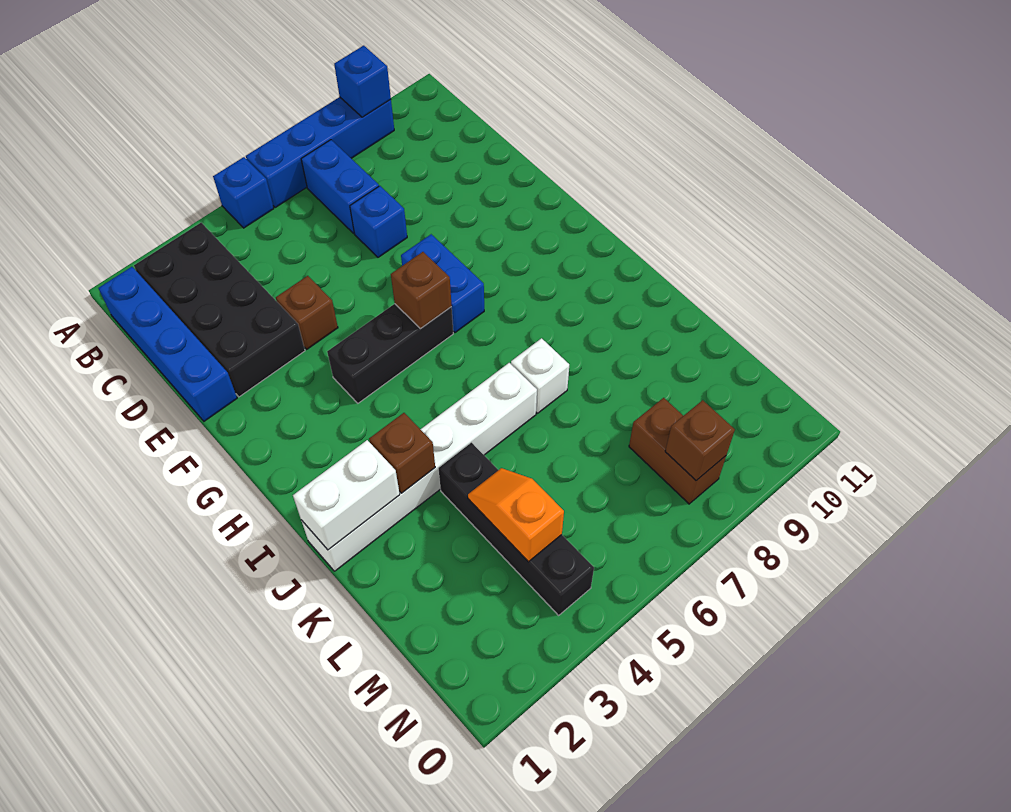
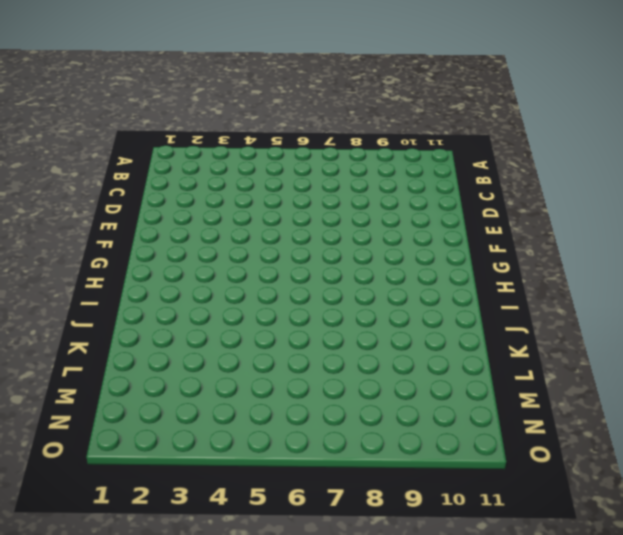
none -> blue 1x1 brick [213,157,274,228]
none -> blue 1x4 brick [246,97,394,207]
none -> blue 1x4 brick [98,267,237,421]

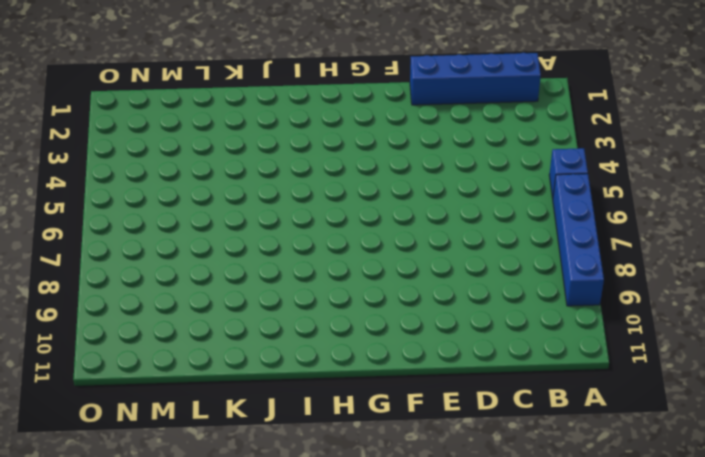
none -> black 2x4 brick [134,223,305,397]
none -> blue 1x2 brick [301,140,379,233]
none -> blue 1x1 brick [350,186,407,257]

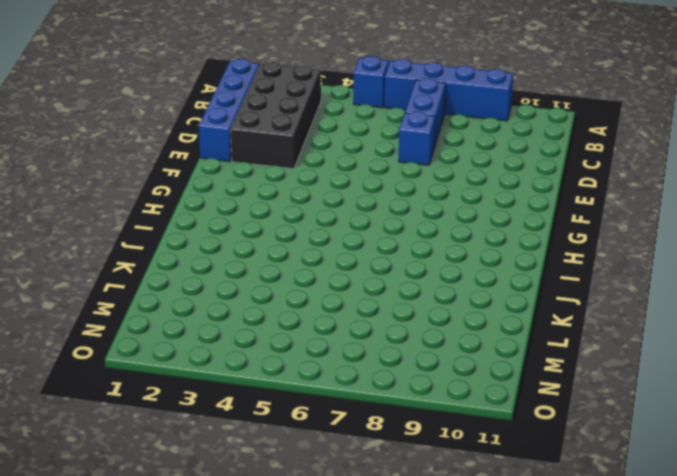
none -> brown 1x1 brick [276,276,338,349]
none -> blue 1x2 brick [401,234,484,333]
none -> black 1x3 brick [327,304,453,403]

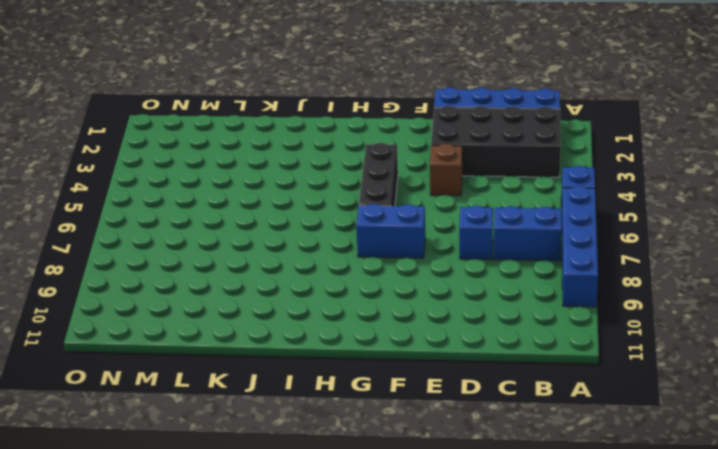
none -> white 1x6 brick [301,363,537,571]
none -> white 1x1 brick [511,338,569,413]
none -> black 1x4 brick [439,443,594,615]

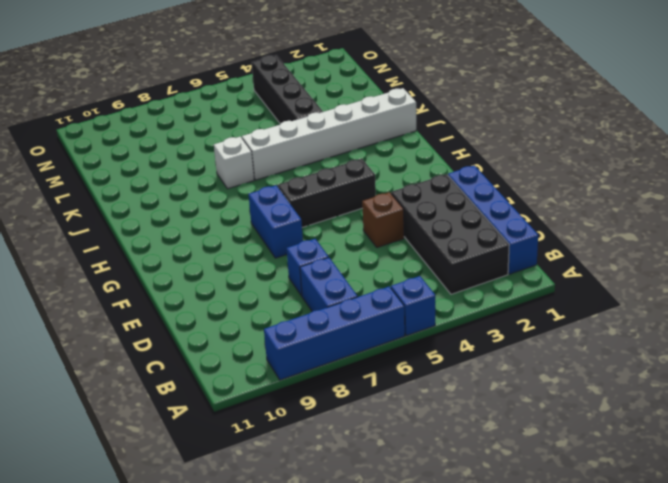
none -> brown 1x2 brick [629,398,726,504]
none -> blue 1x1 brick [334,46,391,117]
none -> brown 1x1 brick [391,252,452,329]

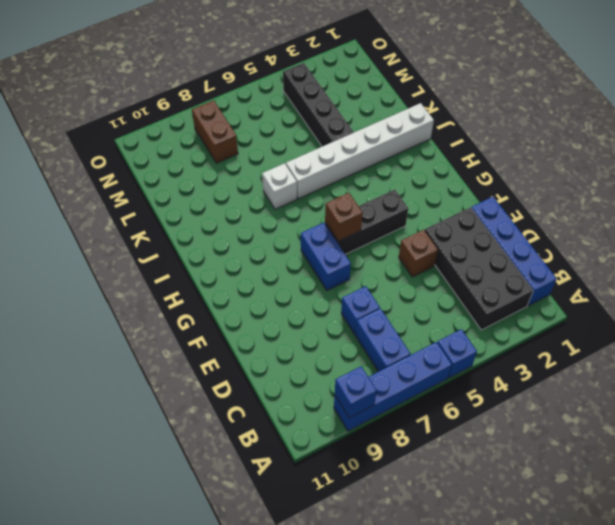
none -> white 1x2 brick [293,440,400,550]
none -> brown 1x1 brick [369,413,435,493]
none -> orange 1x2 slope [468,468,564,562]

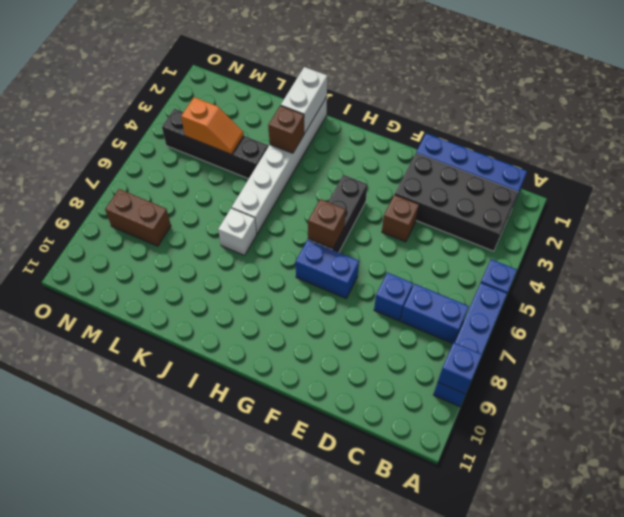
none -> brown 1x1 brick [665,400,735,481]

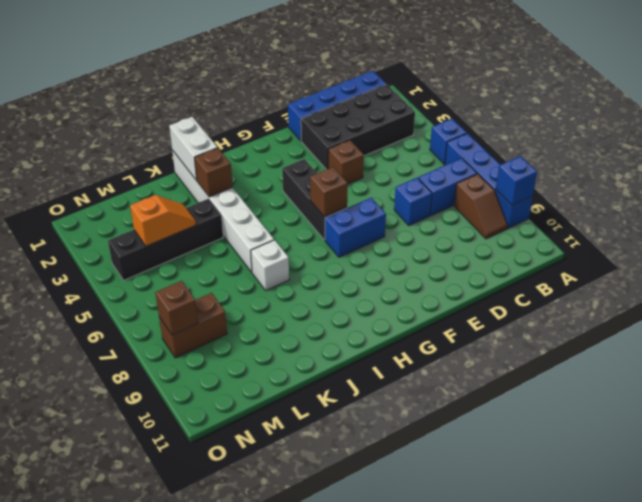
brown 1x2 slope [454,174,508,239] -> none

